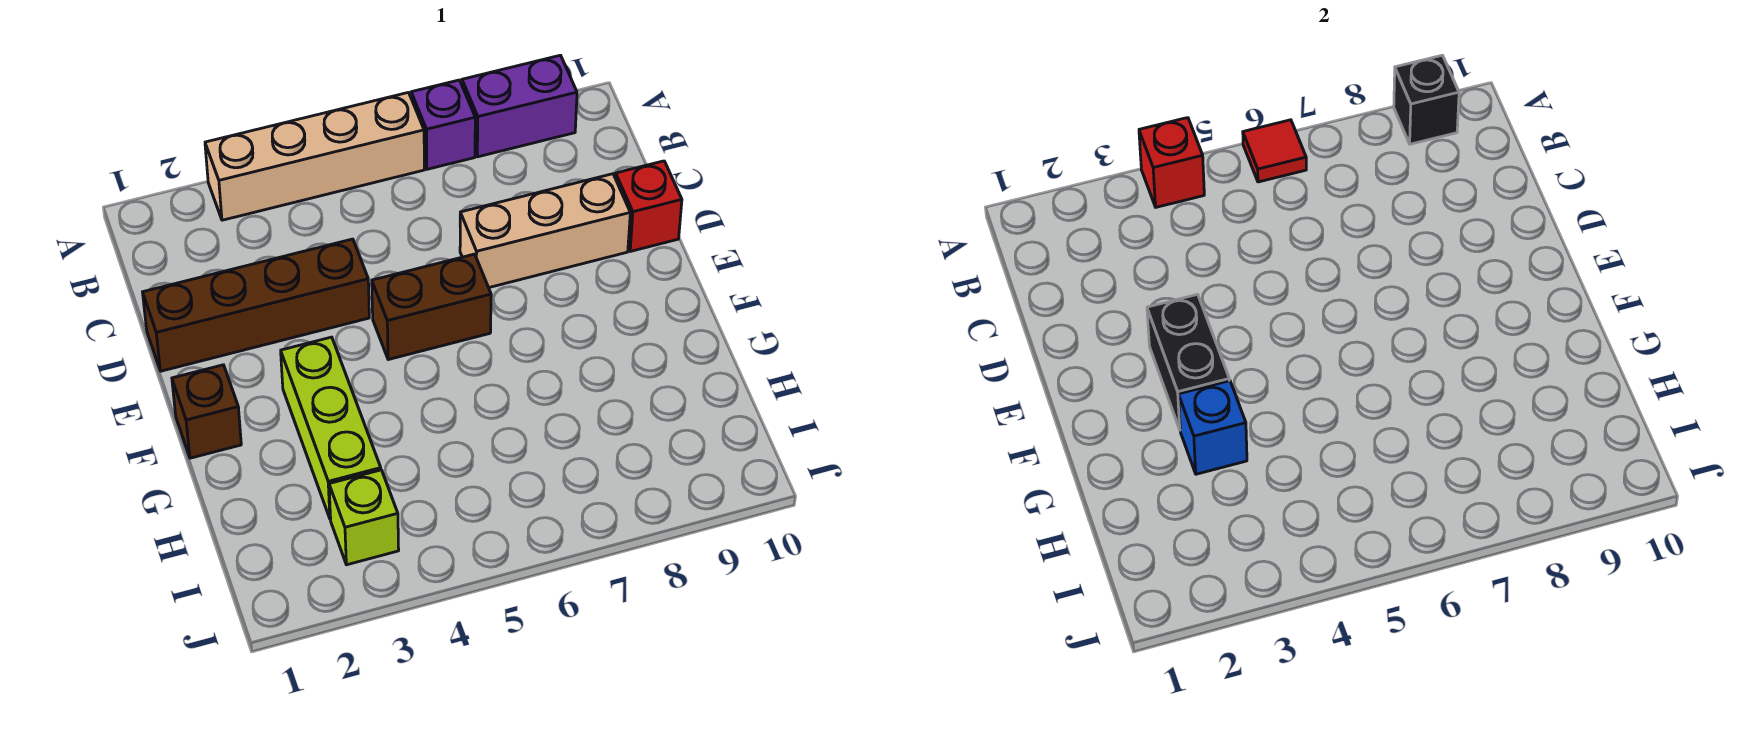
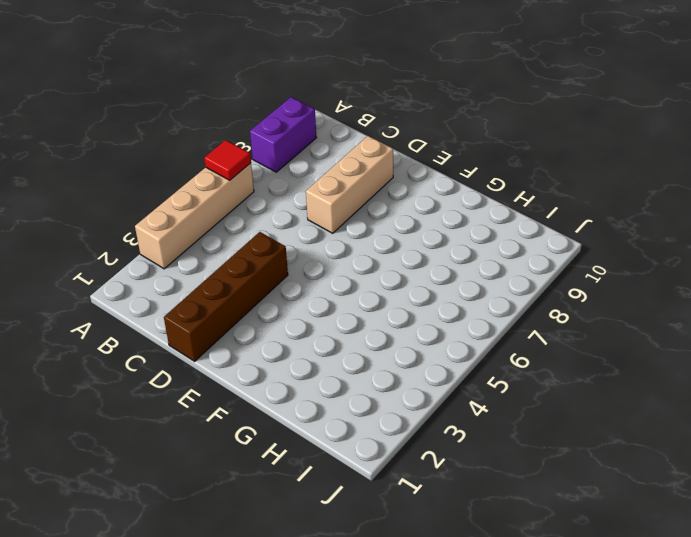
none -> purple 1x1 brick [411,80,475,169]
none -> red 1x1 brick [615,161,682,251]
none -> brown 1x2 brick [372,254,491,360]

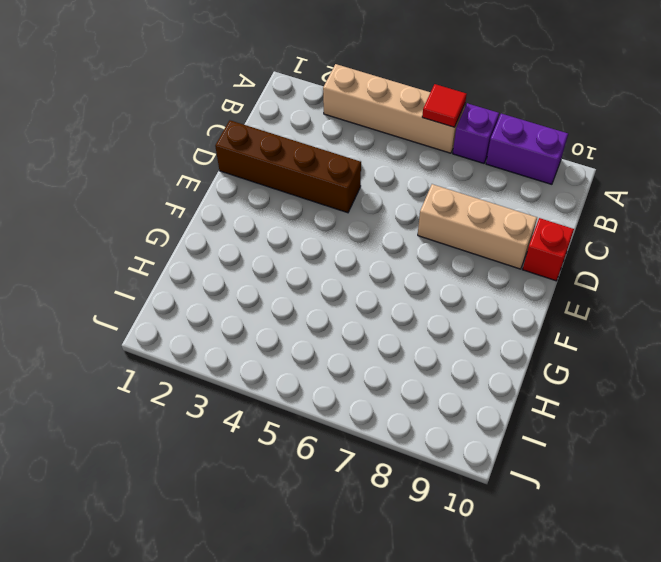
none -> brown 1x2 brick [372,254,491,360]
none -> brown 1x1 brick [172,365,241,458]
none -> lime 1x3 brick [281,337,381,519]

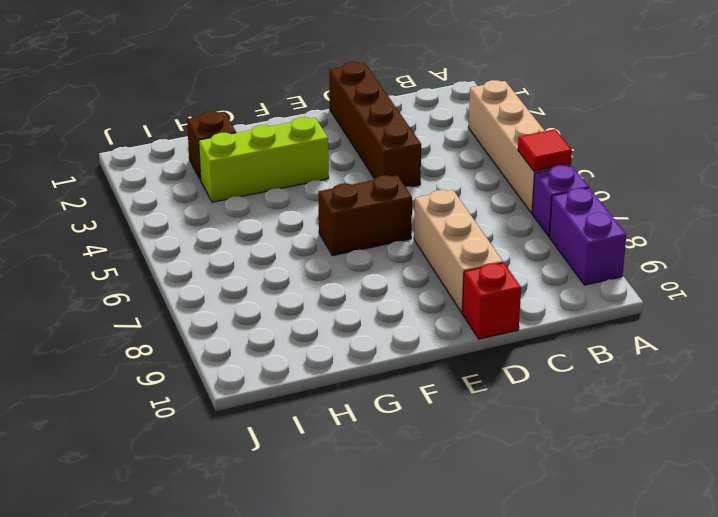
brown 1x2 brick [318,175,412,256] -> brown 1x2 brick turned to [372,254,491,360]
brown 1x1 brick [187,111,236,180] -> brown 1x1 brick moved to [172,365,241,458]
none -> lime 1x1 brick [329,470,399,565]
none -> red 1x1 brick [1139,118,1204,207]
none -> black 1x1 brick [1394,55,1459,144]

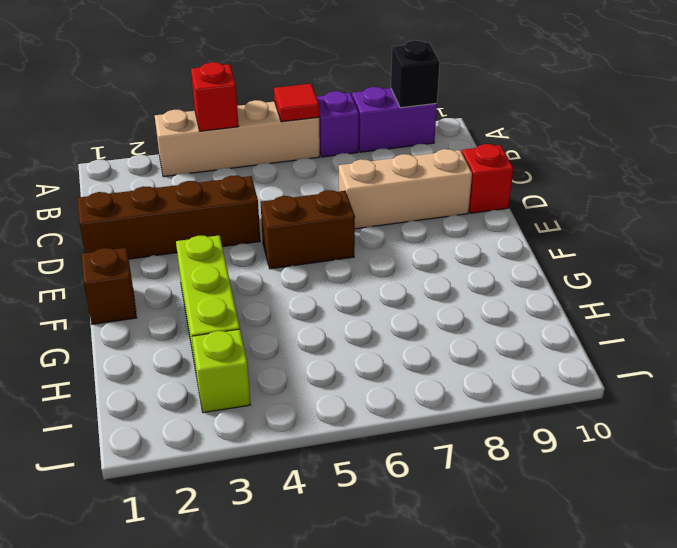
none -> black 1x2 brick [1147,294,1229,429]
none -> blue 1x1 brick [1178,381,1247,474]

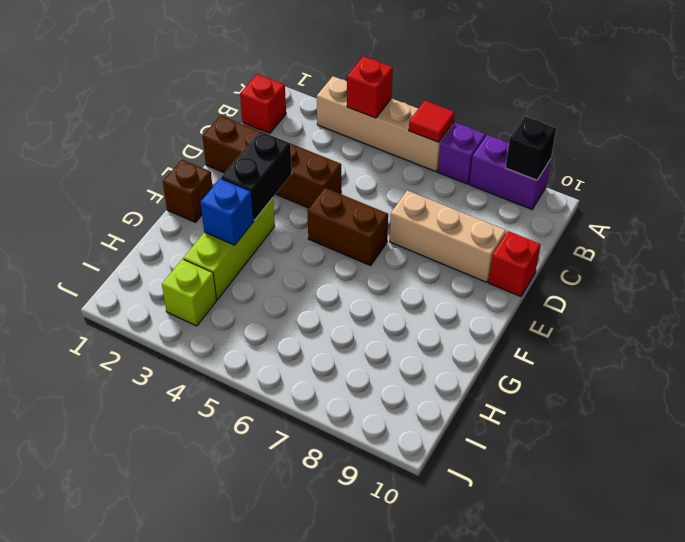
red 1x1 brick [240,74,286,133] -> none

